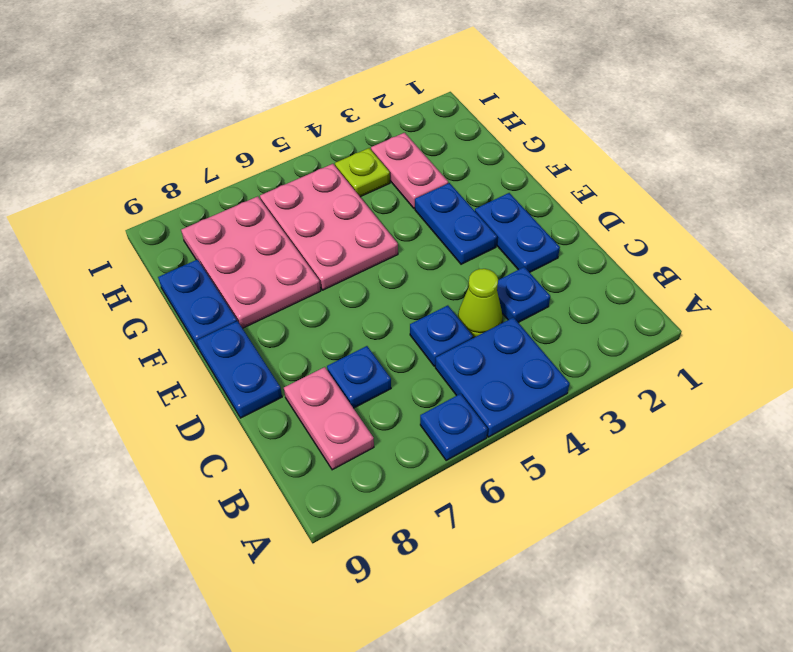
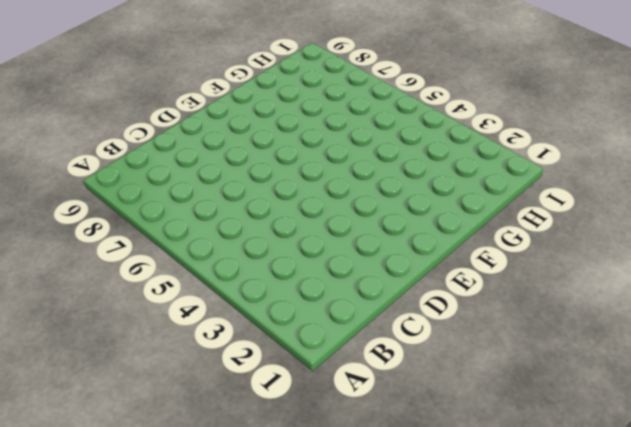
none -> blue 2x2 plate [435,317,570,437]
none -> blue 1x1 plate [420,394,487,460]
none -> pink 1x2 plate [284,367,374,470]

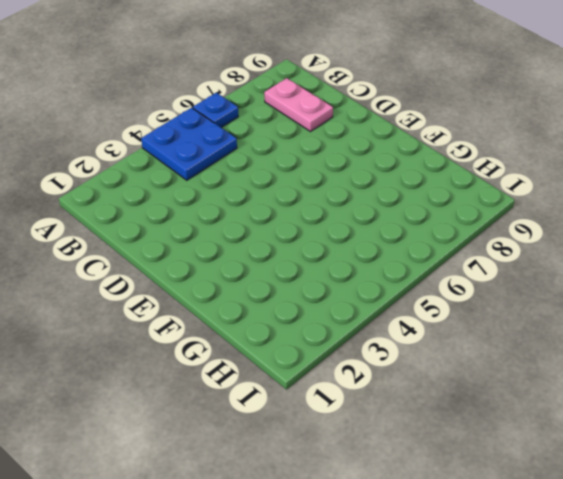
none -> blue 1x1 plate [497,267,550,323]
none -> lime 1x1 cone [458,269,503,338]
none -> blue 1x1 plate [410,305,473,366]

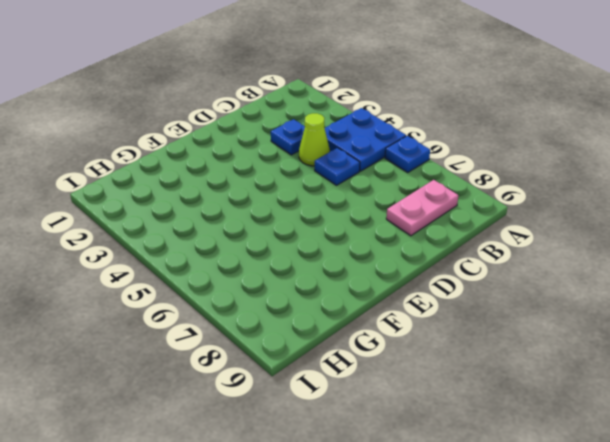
none -> blue 1x1 plate [327,346,391,408]
none -> blue 1x2 plate [475,193,560,272]
none -> blue 1x2 plate [197,321,282,418]

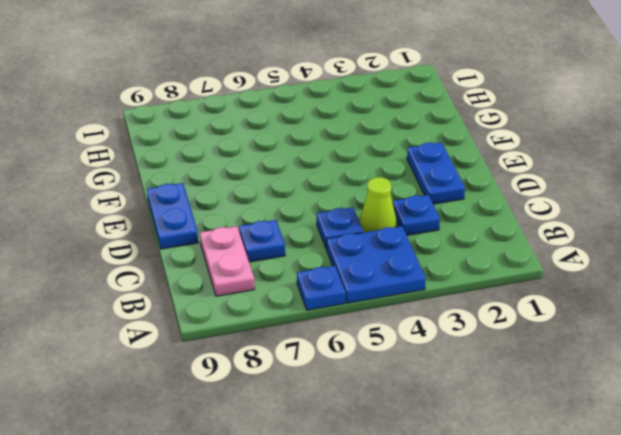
none -> blue 1x2 plate [415,183,497,264]
none -> pink 2x3 plate [260,164,398,290]
none -> pink 2x3 plate [181,196,321,328]

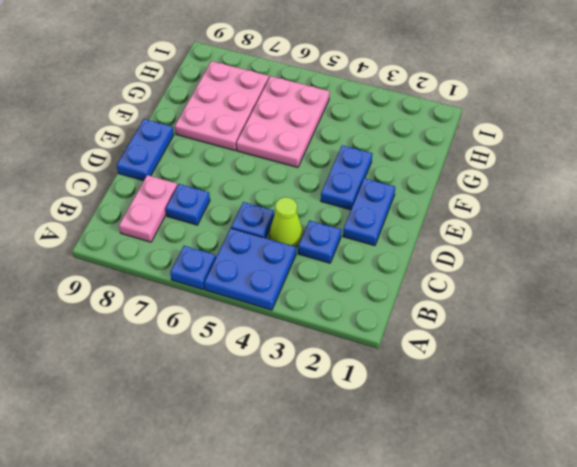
none -> blue 1x2 plate [158,260,237,349]
none -> pink 1x2 plate [371,133,448,209]
none -> lime 1x1 plate [335,148,390,197]

